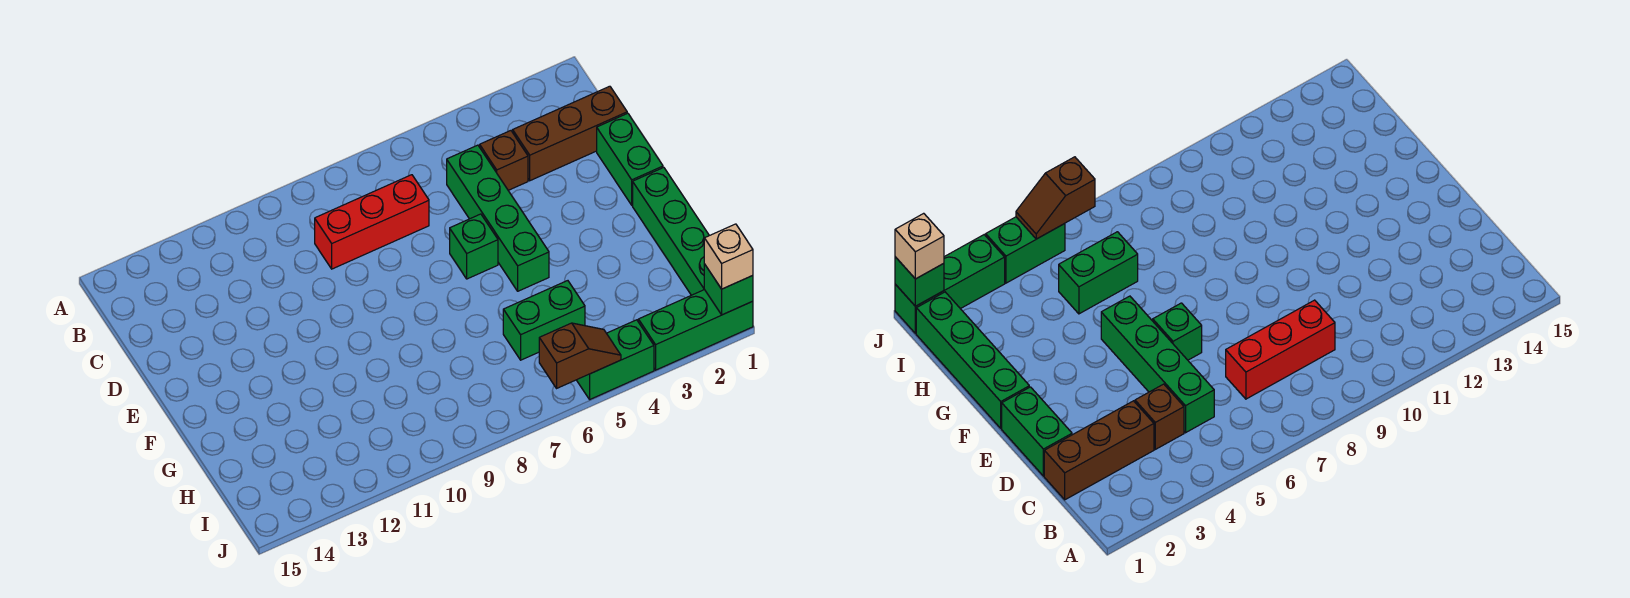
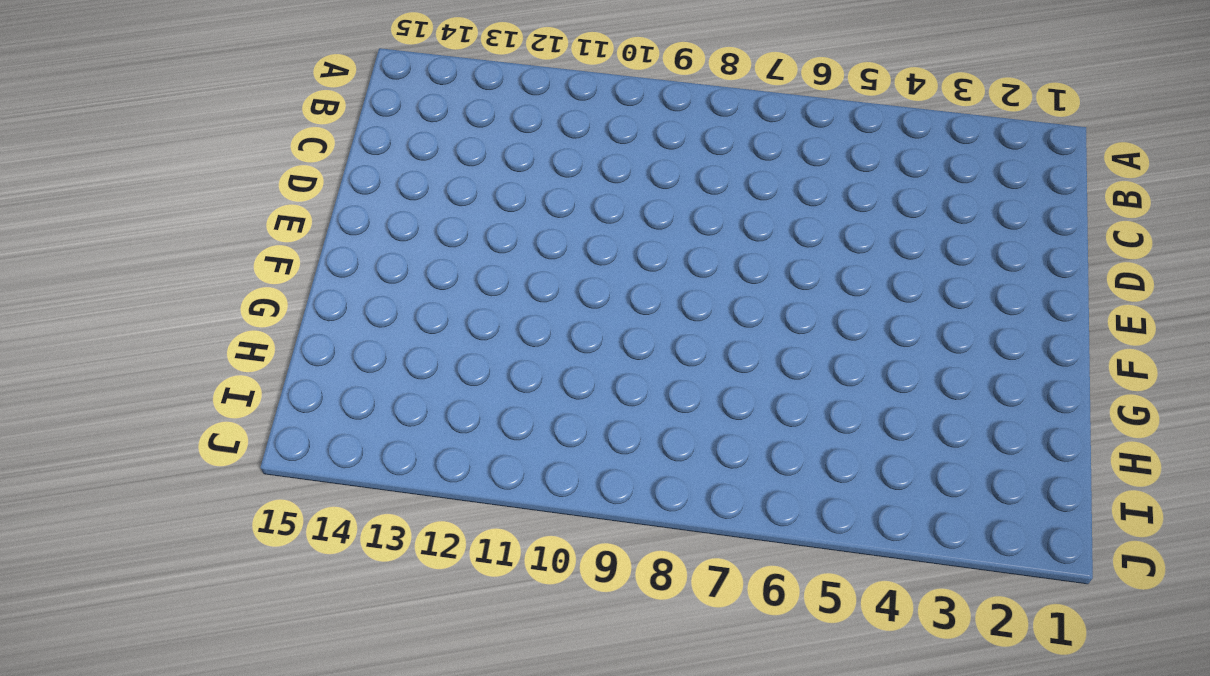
none -> brown 1x3 brick [513,86,627,181]
none -> brown 1x1 brick [480,131,528,190]
none -> green 1x4 brick [447,145,549,291]

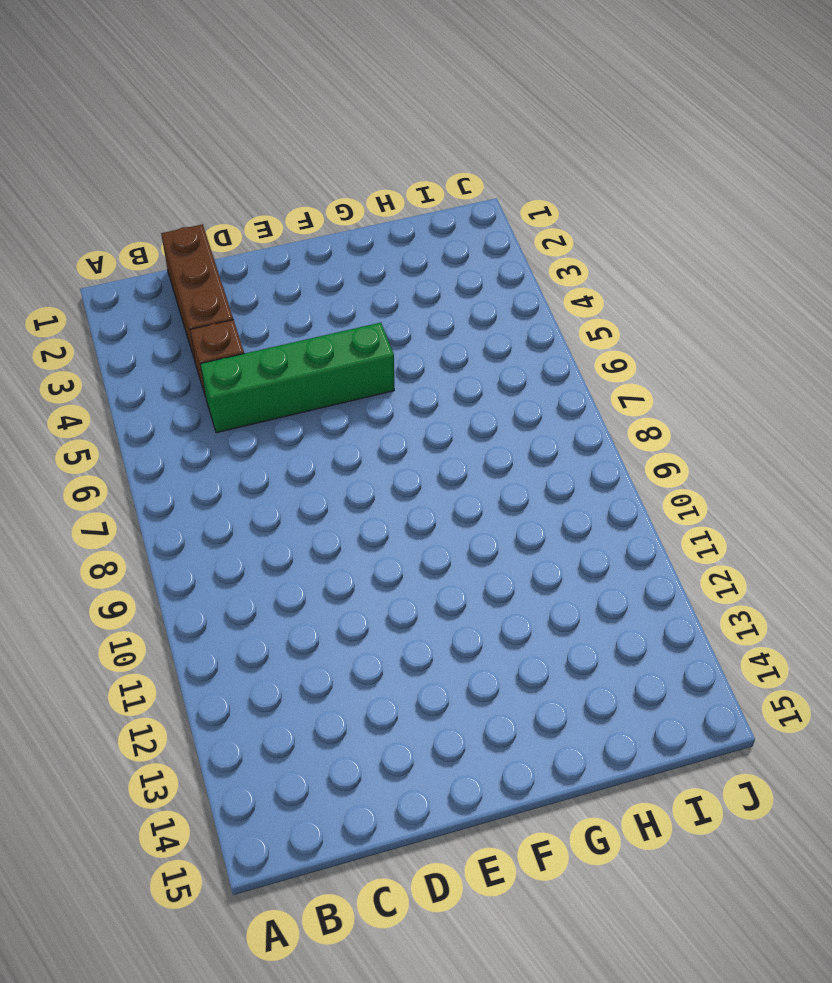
none -> red 1x3 brick [315,175,429,269]
none -> green 1x2 brick [597,113,663,205]
none -> green 1x1 brick [450,214,498,279]

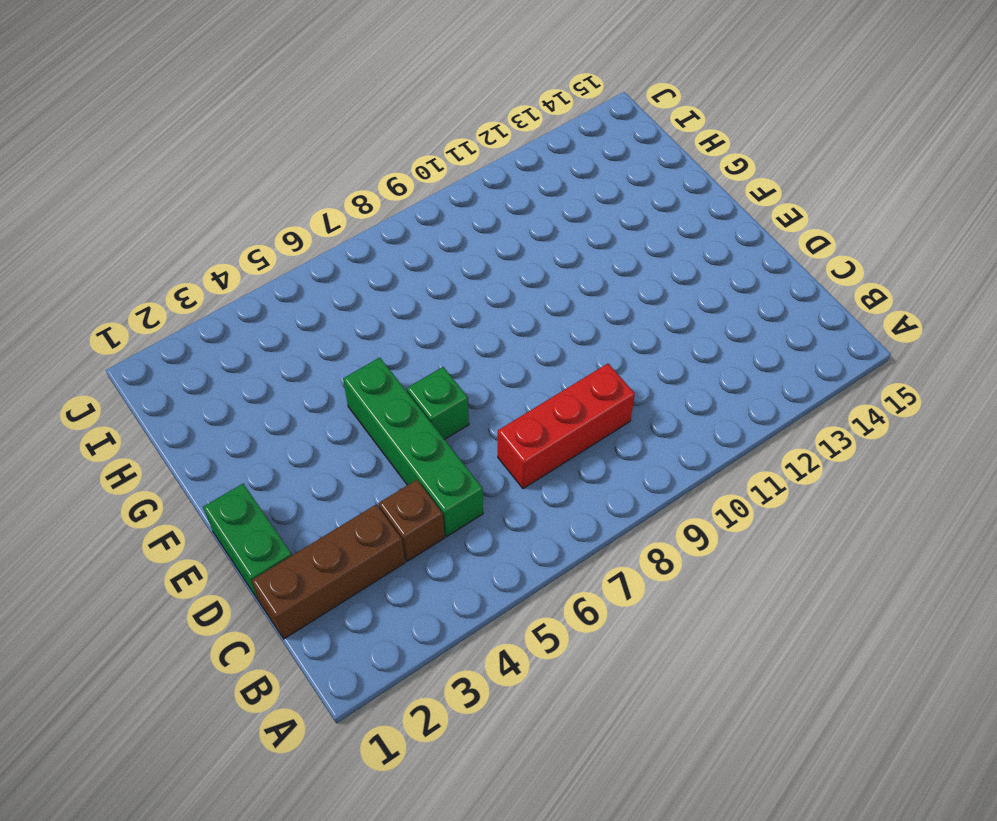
none -> green 1x4 brick [633,167,709,295]
none -> green 1x2 brick [503,281,585,360]
none -> green 1x3 brick [638,290,753,370]

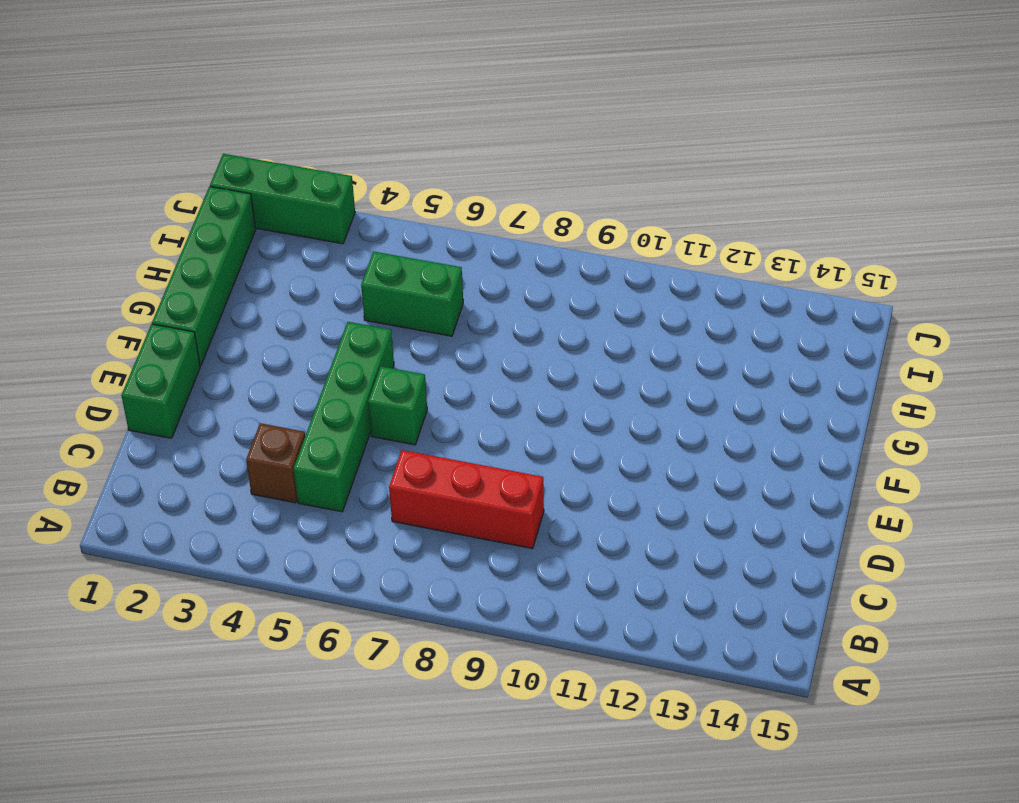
none -> brown 1x3 brick [513,86,627,181]
none -> green 1x2 brick [577,320,654,399]
none -> green 1x1 brick [704,264,753,315]

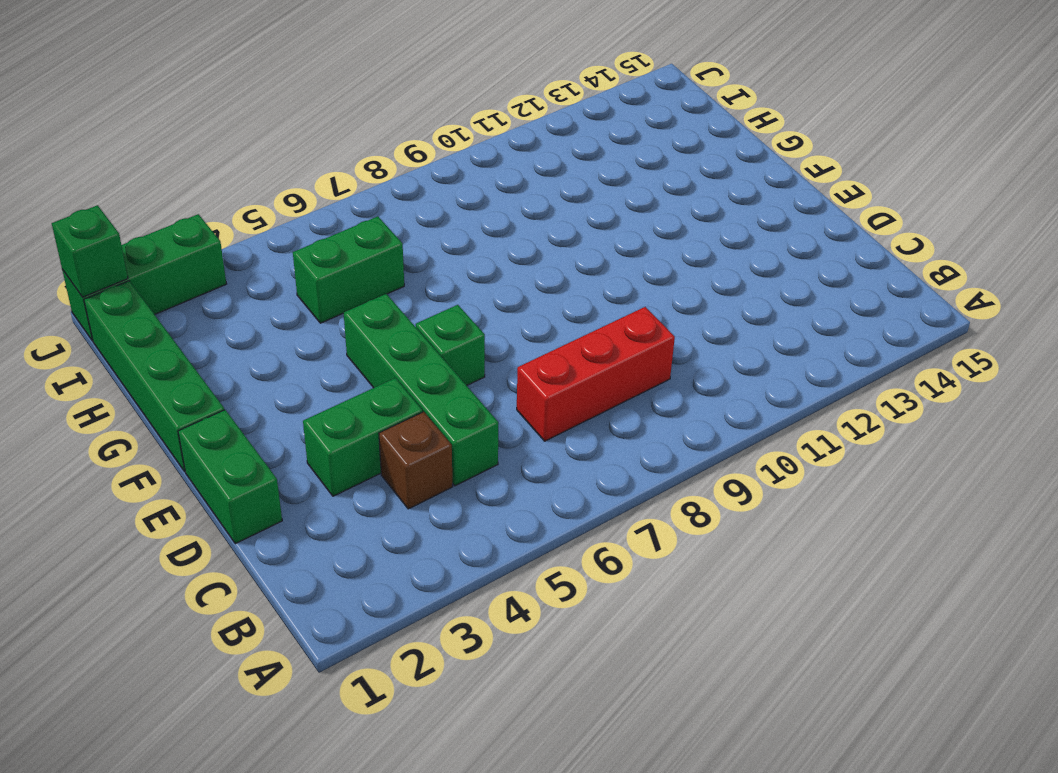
green 1x2 brick [303,378,423,496] -> green 1x2 brick moved to [577,320,654,399]
none -> brown 1x3 brick [513,86,627,181]
none -> brown 1x2 slope [539,323,621,388]
none -> tan 1x1 brick [704,224,753,289]

